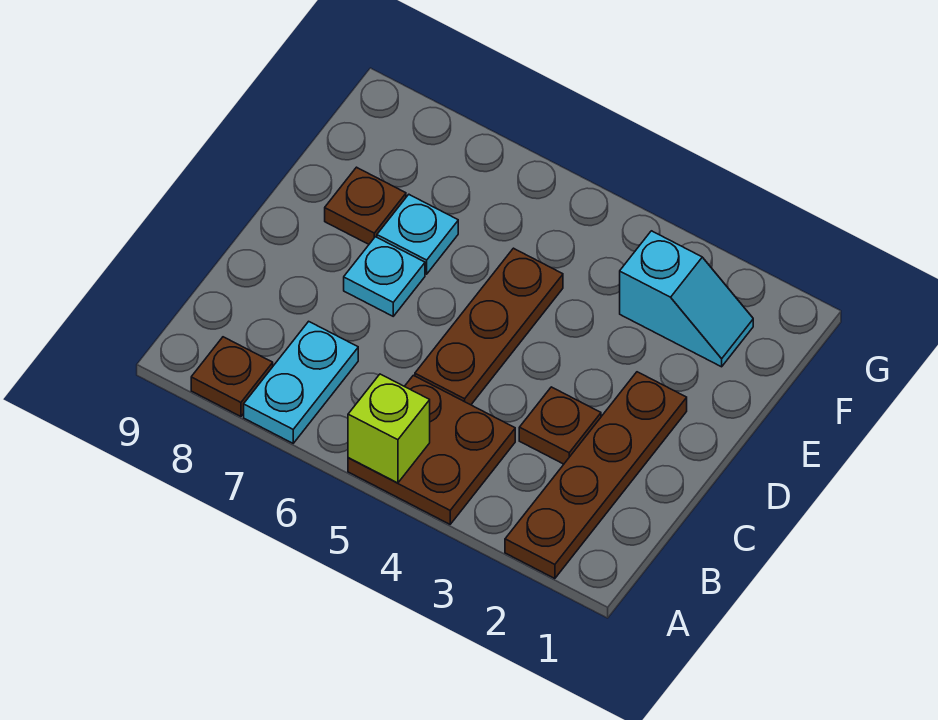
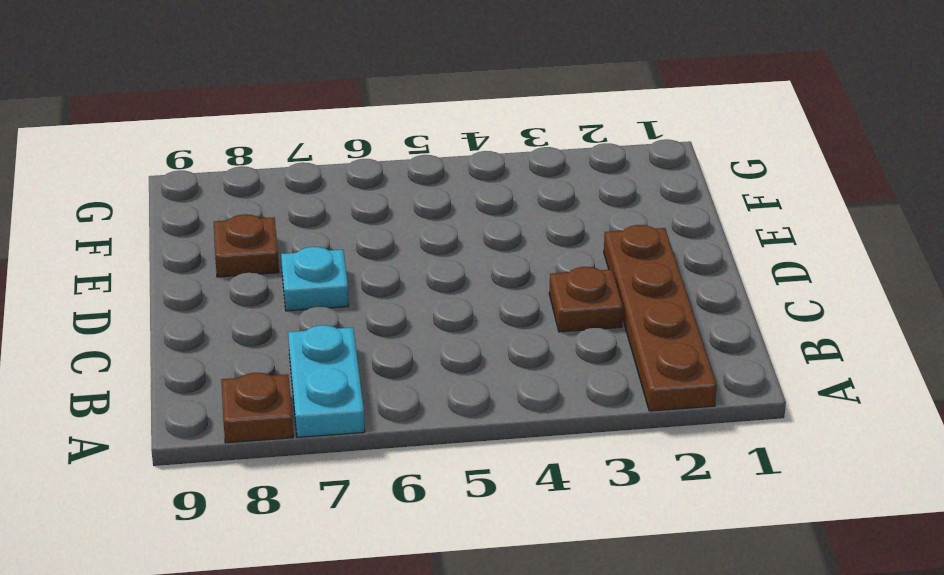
none -> brown 2x2 plate [348,375,515,524]
none -> brown 1x3 plate [415,248,563,405]

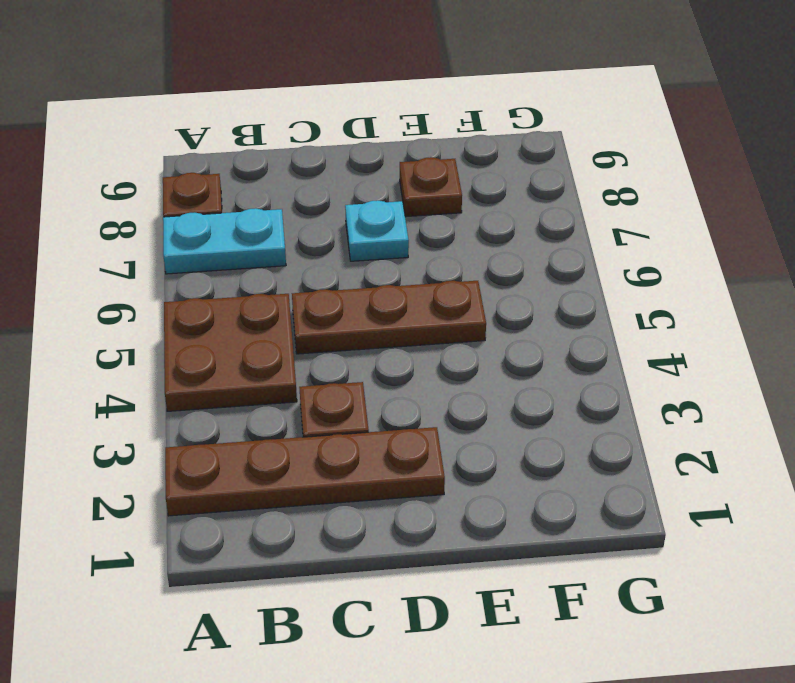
none -> cyan 1x1 plate [377,195,458,274]
none -> cyan 1x2 slope [620,231,753,367]

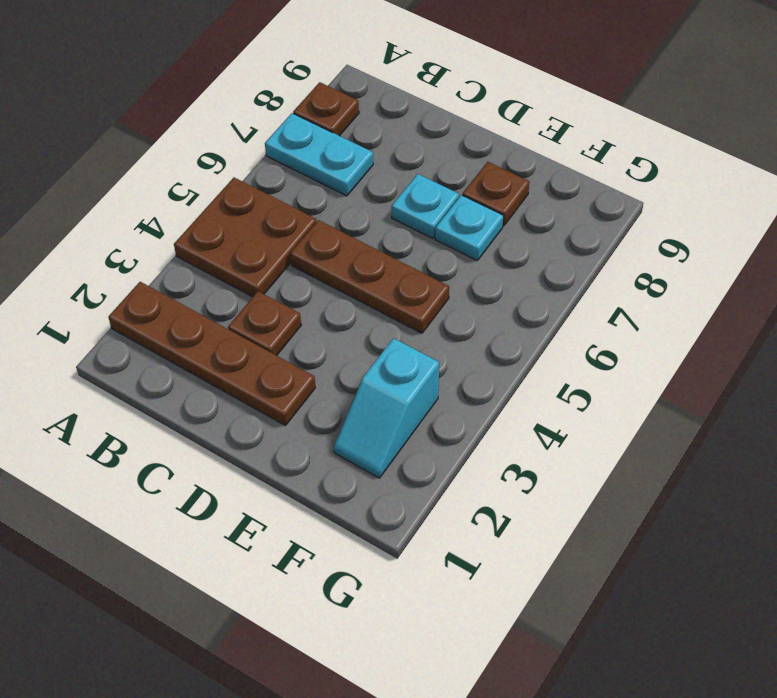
none -> lime 1x1 brick [348,374,430,483]

